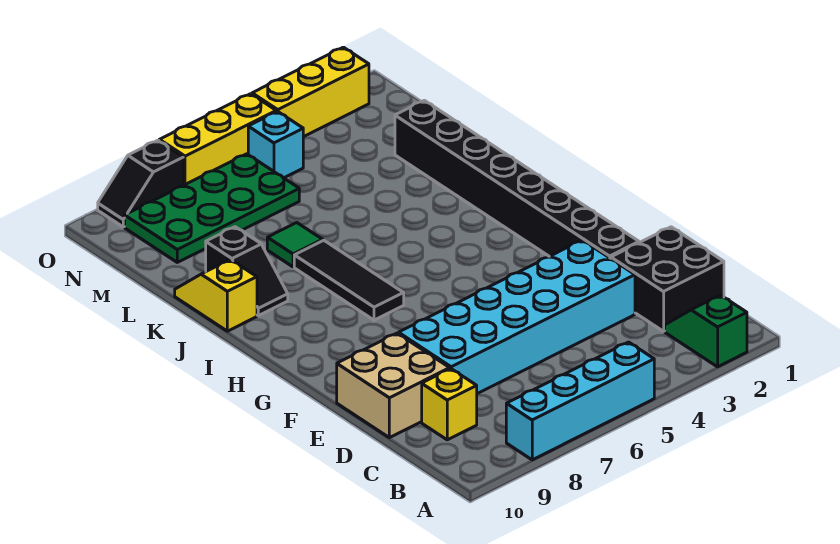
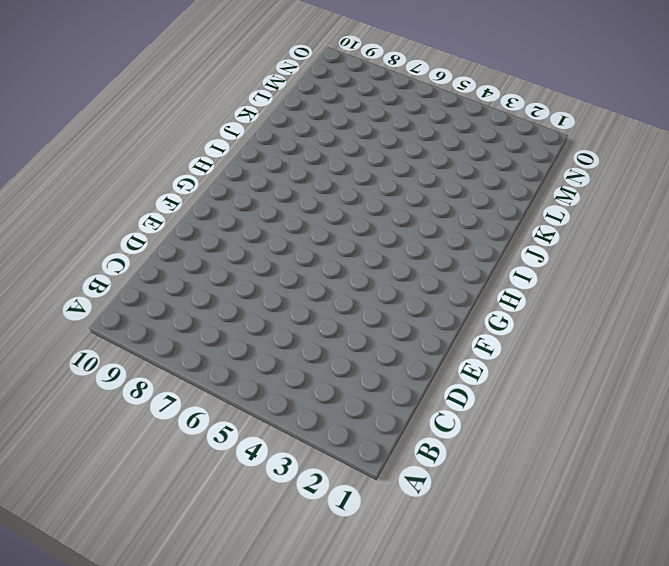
none -> green 1x2 slope [665,295,747,367]
none -> cyan 1x4 brick [506,342,654,460]
none -> black 2x2 brick [611,227,724,331]

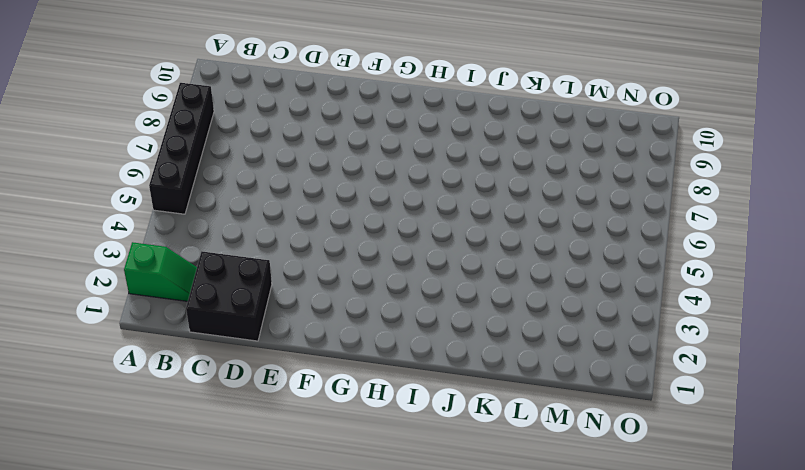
black 1x4 brick [149,83,214,214] -> cyan 1x4 brick [506,342,654,460]
none -> yellow 1x1 brick [422,369,477,440]
none -> cyan 2x6 brick [399,240,635,394]
none -> tan 2x2 brick [337,333,450,438]

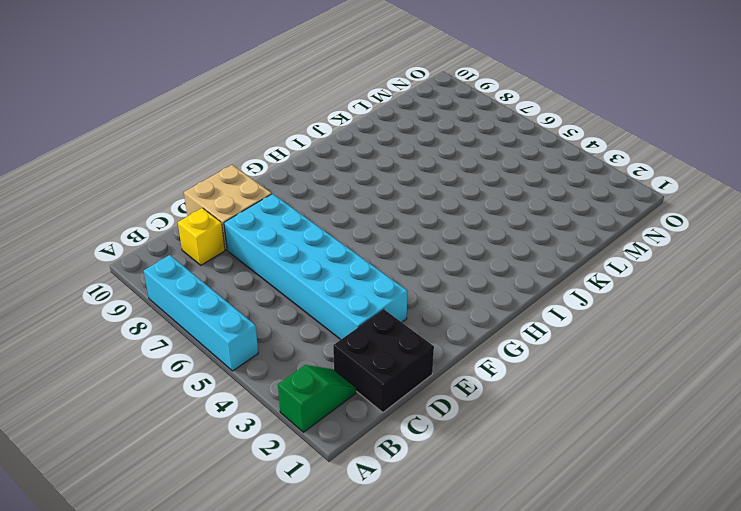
none -> black 1x8 brick [395,100,639,259]
none -> black 1x3 tile [294,240,404,320]
none -> black 1x2 slope [206,227,288,316]

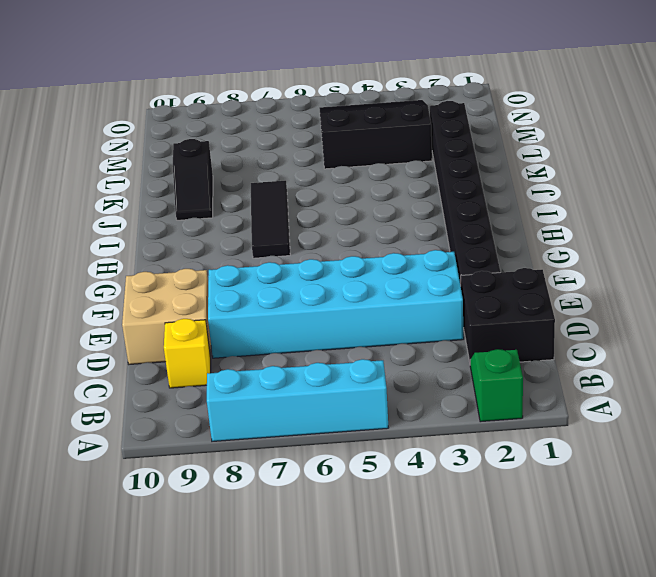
black 3x3 slope [320,100,432,169] -> cyan 1x1 brick [248,111,303,178]
none -> yellow 1x2 slope [175,260,257,331]
none -> green 1x1 tile [267,223,323,267]
none -> green 2x4 plate [125,154,299,262]

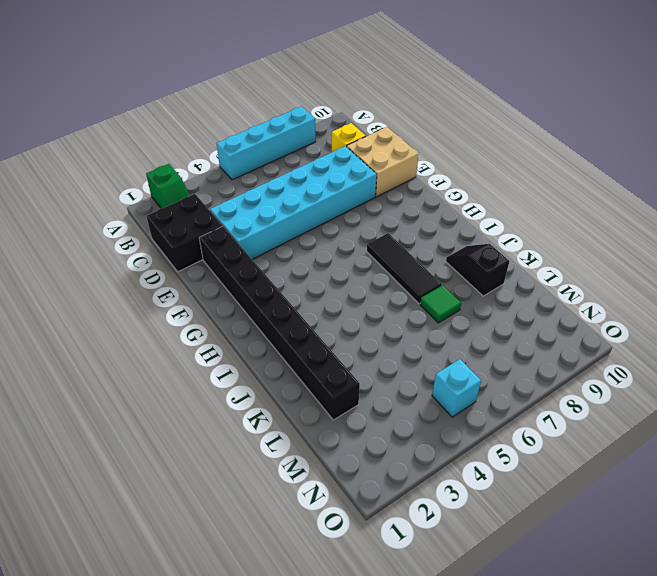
none -> yellow 1x2 slope [175,260,257,331]
none -> green 2x4 plate [125,154,299,262]
none -> yellow 1x3 brick [252,47,369,137]

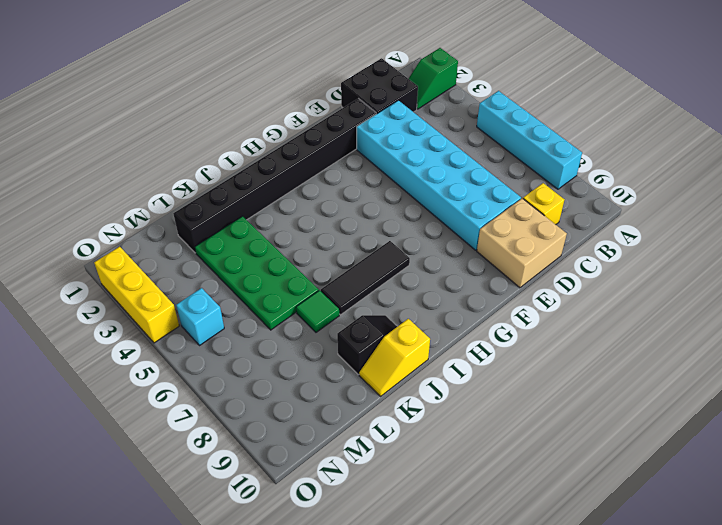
green 2x4 plate [195,216,319,330] -> green 2x4 plate moved to [125,154,299,262]
none -> yellow 1x3 brick [159,94,276,185]
none -> black 1x2 slope [98,140,184,227]

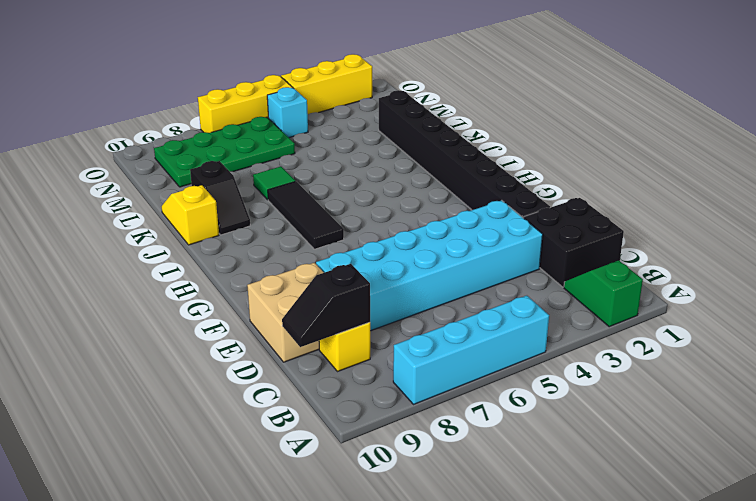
black 1x2 slope [282,264,370,347] -> black 1x2 slope moved to [98,140,184,227]

